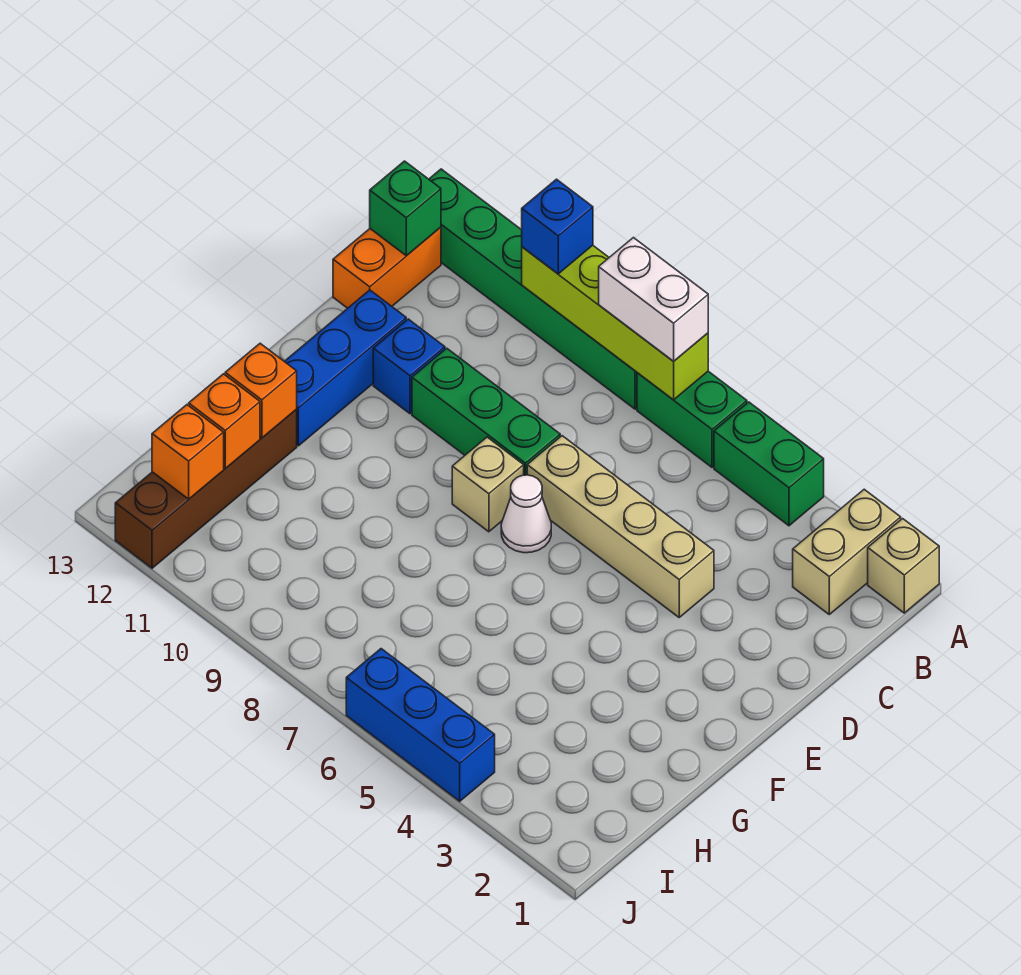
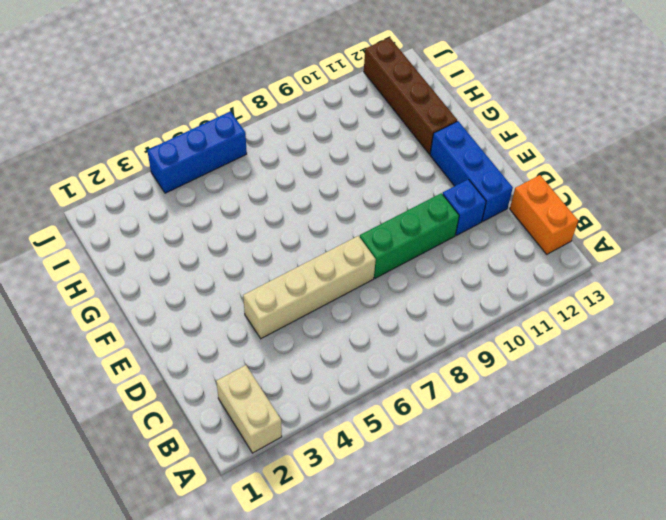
none -> tan 1x1 brick [868,519,939,613]
none -> green 1x2 brick [714,402,824,526]
none -> green 1x2 brick [637,371,747,467]

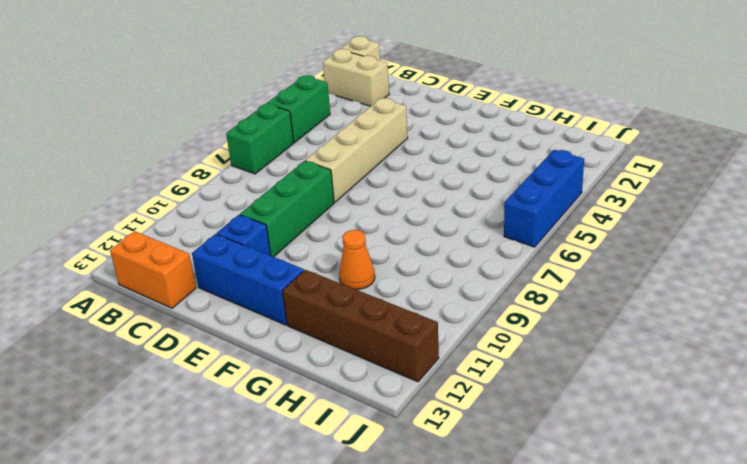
orange 1x1 cone [339,230,375,290] -> none
none -> green 1x6 brick [429,169,637,409]
none -> white 1x1 cone [501,475,551,553]
none -> tan 1x1 brick [452,437,524,532]

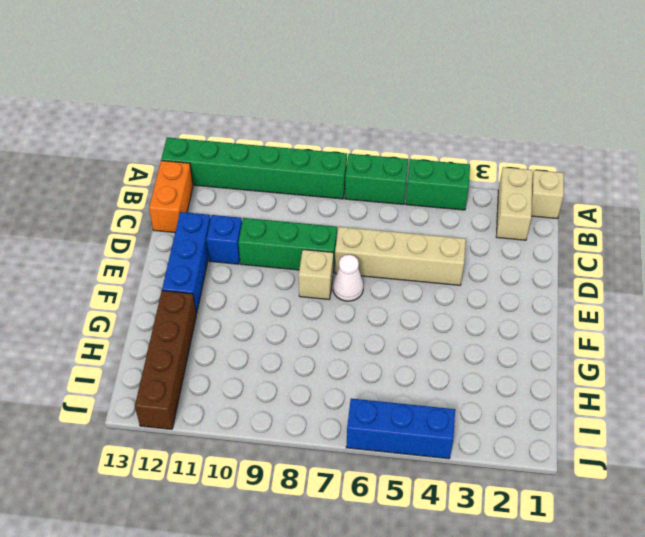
none -> lime 1x4 brick [522,245,708,400]
none -> green 1x1 brick [370,161,441,256]
none -> orange 1x1 brick [225,343,297,438]

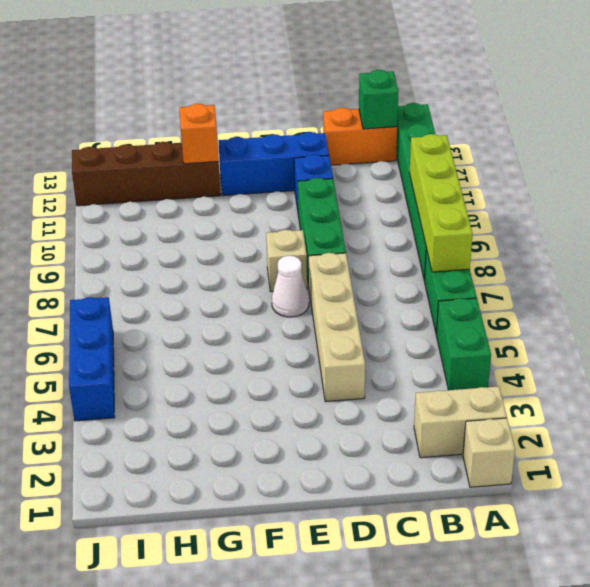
none -> orange 1x1 brick [189,374,260,469]
none -> orange 1x1 brick [152,405,224,499]
none -> white 1x2 brick [599,238,708,361]

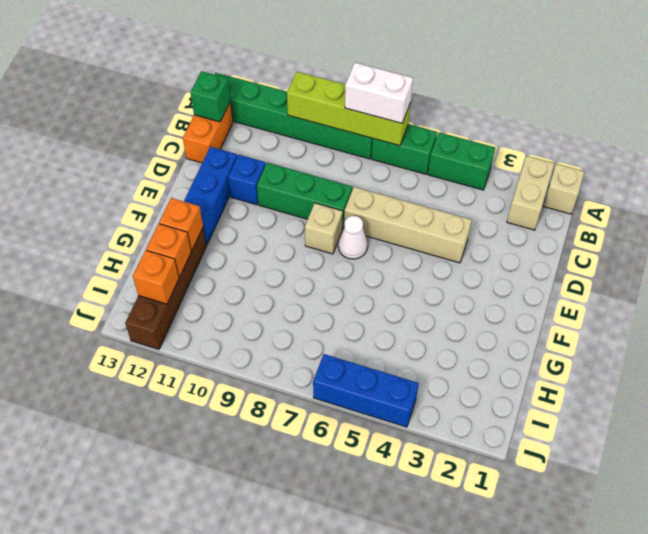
none -> blue 1x1 brick [522,179,593,274]

